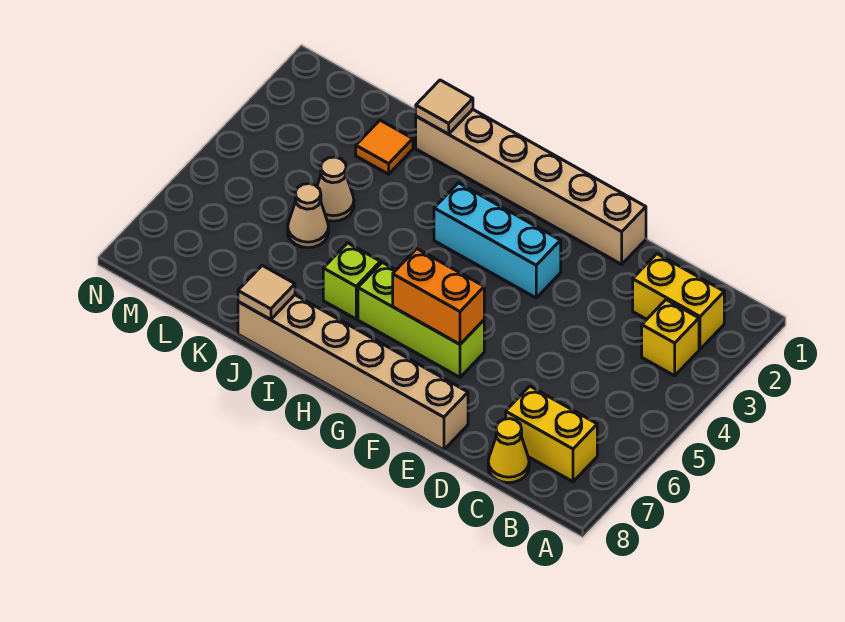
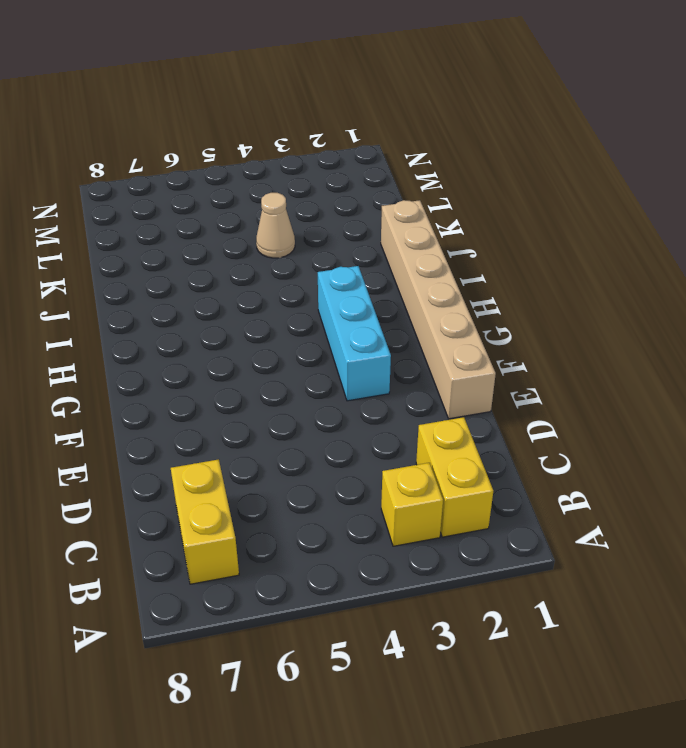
none -> yellow 1x1 cone [488,419,529,483]
none -> tan 1x6 brick [238,295,468,450]
none -> lime 1x3 brick [358,262,484,377]

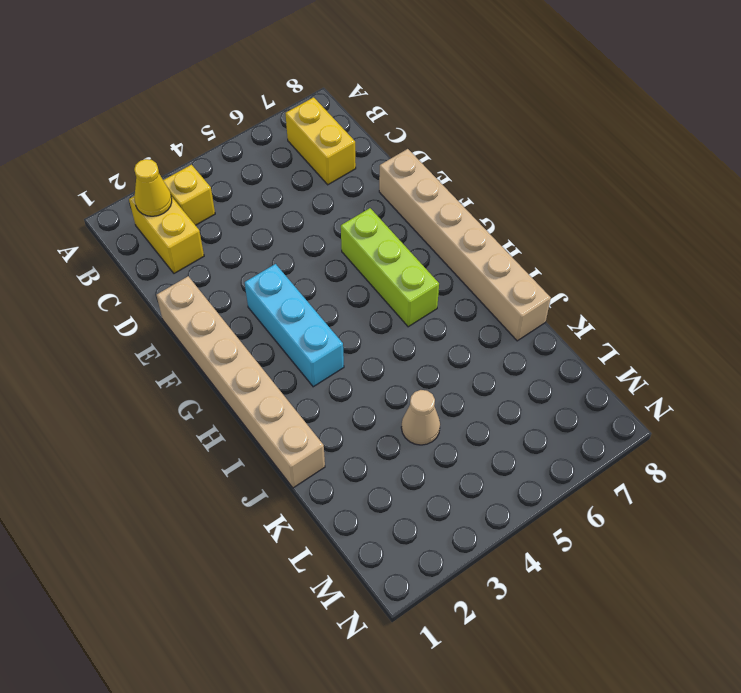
yellow 1x1 cone [134,159,172,216] -> yellow 1x1 cone moved to [488,419,529,483]
none -> lime 1x1 brick [323,243,380,319]
none -> orange 1x1 tile [356,120,413,174]
none -> tan 1x1 cone [288,184,329,248]

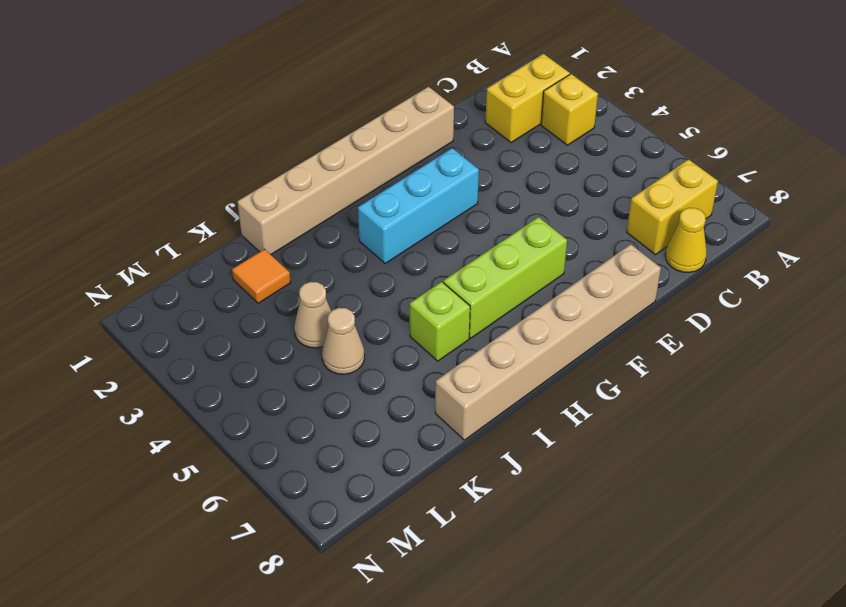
none -> orange 1x2 brick [393,249,484,344]
none -> tan 1x1 tile [416,80,473,134]
none -> tan 1x1 tile [238,265,295,320]

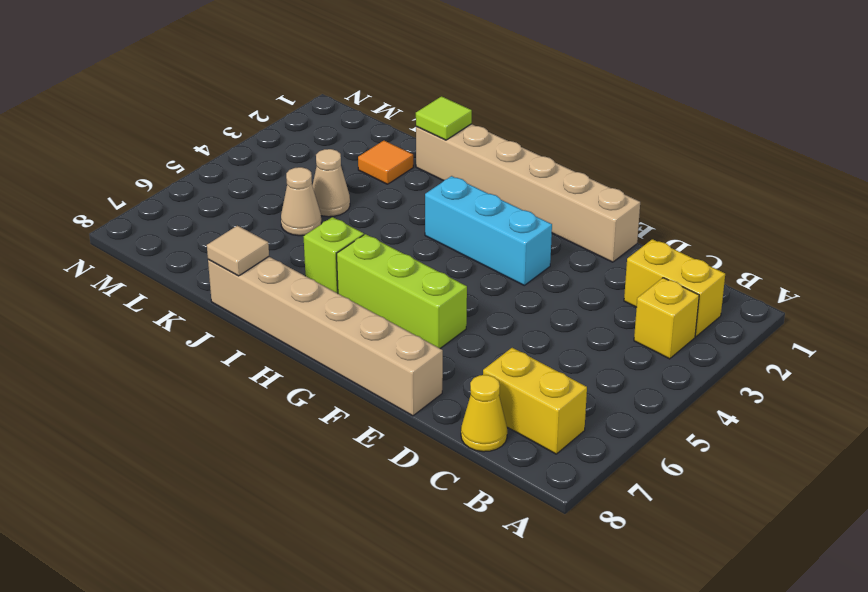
lime 1x1 tile [416,96,472,140] -> tan 1x1 tile [416,80,473,134]
none -> orange 1x2 brick [393,249,484,344]

